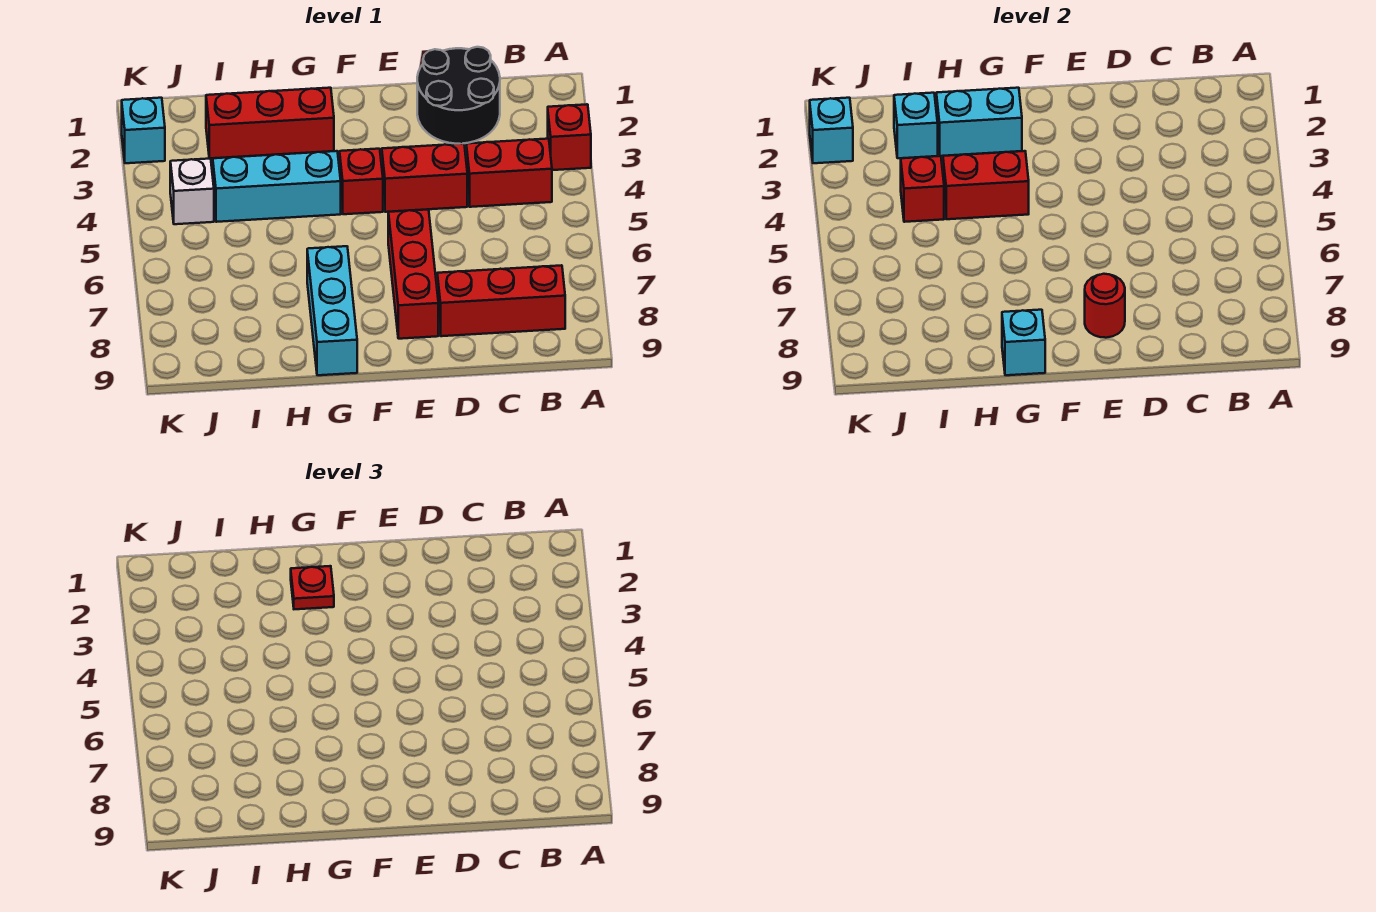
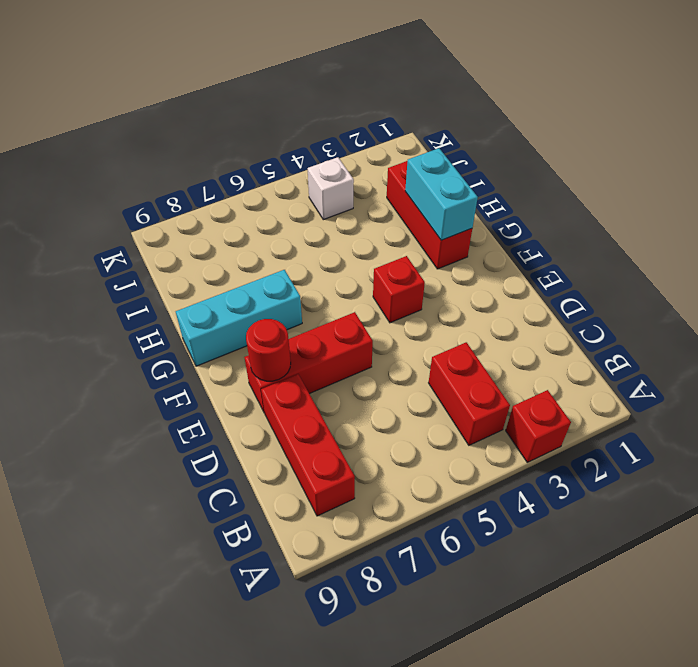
none -> black 2x2 round brick [417,47,500,144]
none -> red 1x2 brick [382,144,467,212]
none -> cyan 1x3 brick [213,151,341,222]

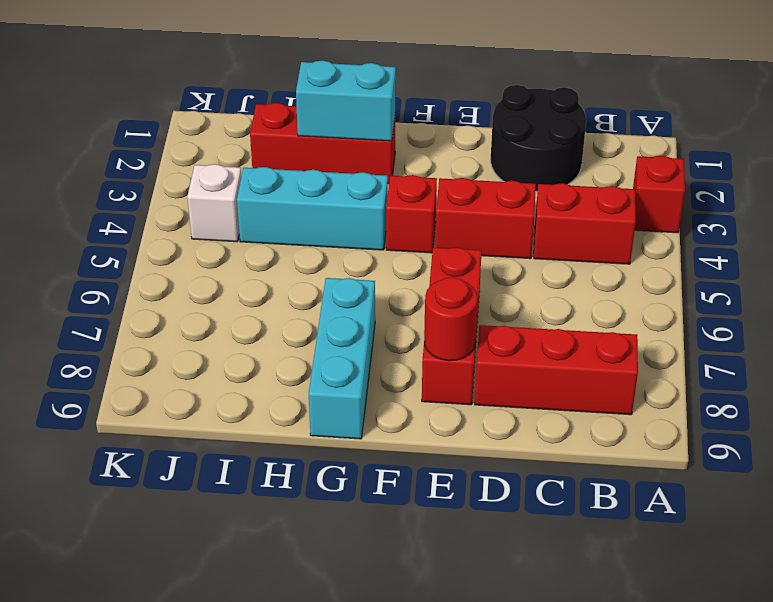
none -> cyan 1x1 brick [122,98,165,163]
none -> red 1x2 brick [943,151,1029,219]
none -> cyan 1x1 brick [1002,310,1045,375]

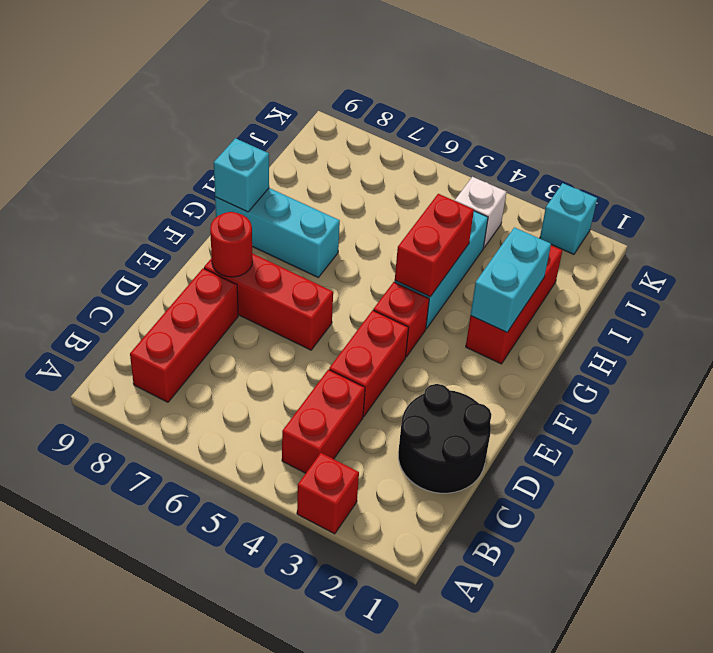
none -> cyan 1x1 brick [894,93,938,158]
none -> red 1x1 brick [901,156,944,222]
none -> cyan 1x1 brick [810,98,853,163]

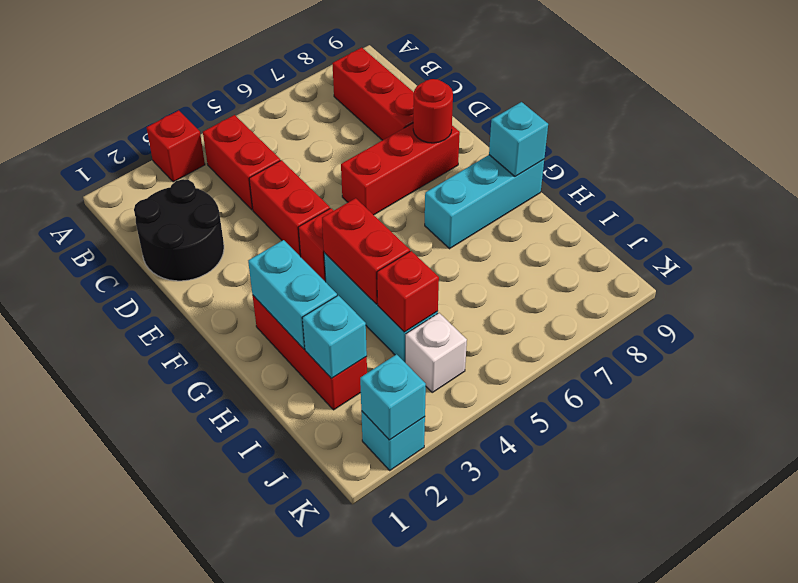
none -> red 1x1 plate [291,566,334,609]

